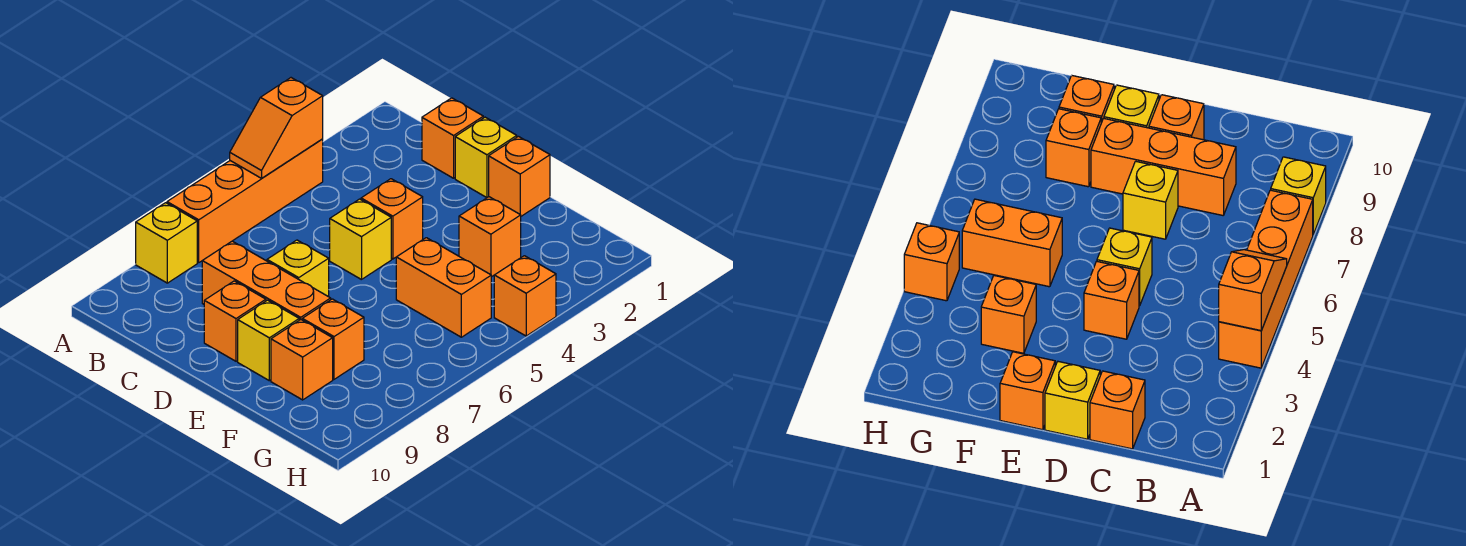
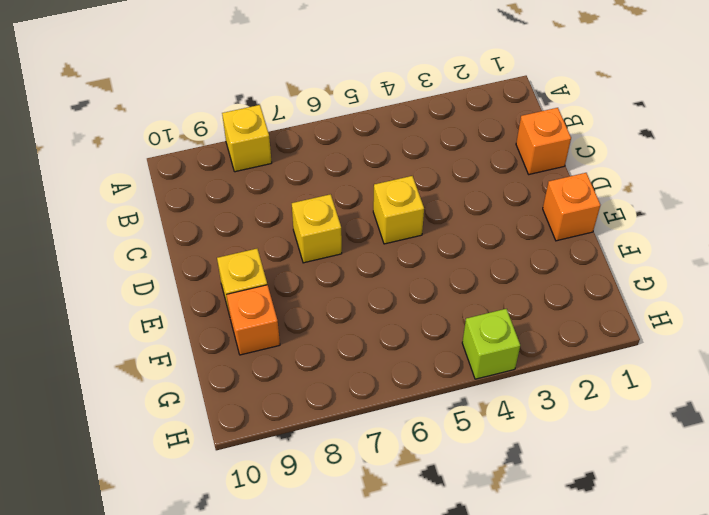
lime 1x1 brick [462,309,520,379] -> orange 1x1 brick [494,256,556,336]
none -> orange 1x4 brick [167,139,323,262]
none -> orange 1x3 brick [202,241,331,320]
none -> yellow 1x1 brick [455,117,517,198]

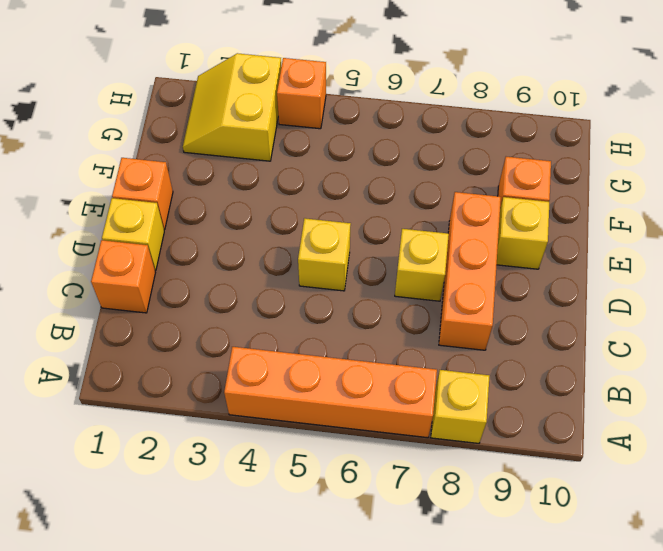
yellow 2x2 slope [183,53,281,161] -> none
none -> orange 1x1 brick [361,179,423,259]
none -> orange 1x1 brick [204,281,266,361]
none -> orange 1x1 brick [459,197,521,277]

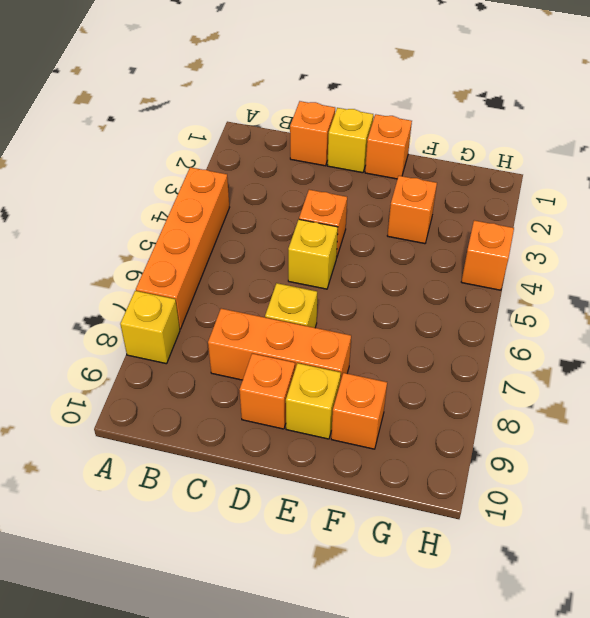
none -> orange 1x2 brick [396,238,491,337]
none -> orange 1x1 brick [302,299,364,379]
none -> orange 1x2 slope [230,78,323,178]

